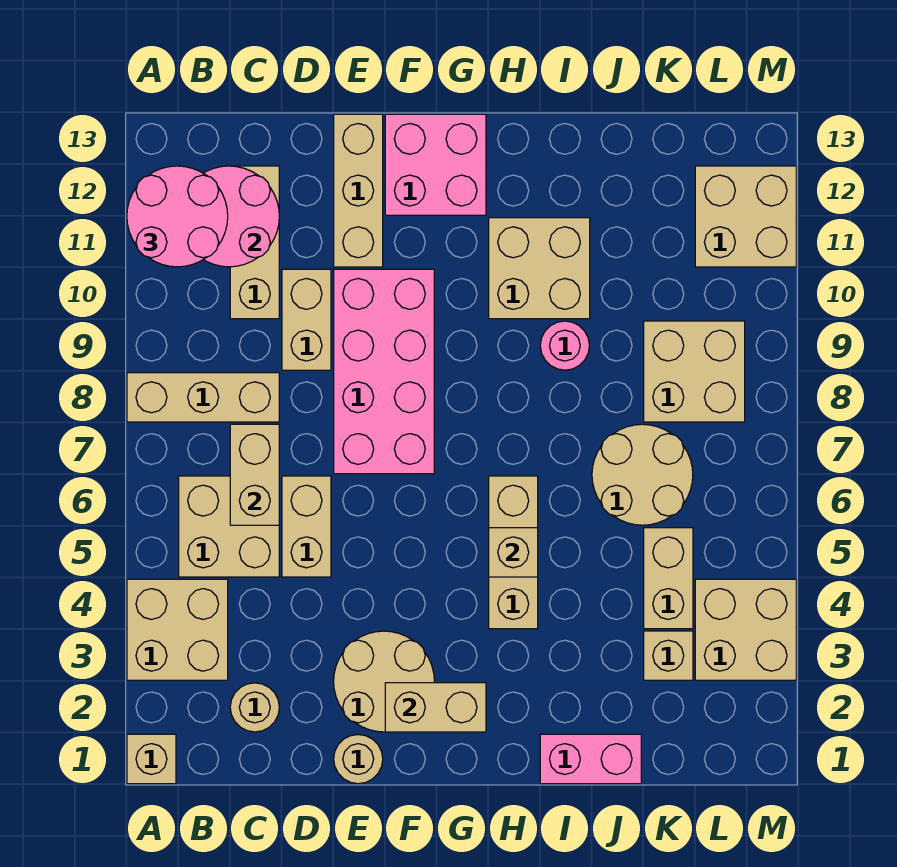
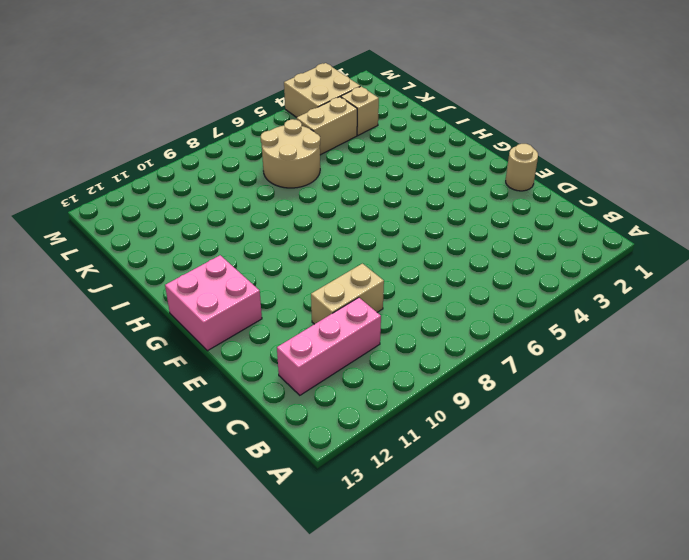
pink 1x3 brick [277,298,381,395] -> tan 1x3 brick [230,166,279,319]
none -> tan 1x1 brick [127,734,176,784]
none -> tan 2x2 brick [127,579,228,680]
none -> tan 1x3 brick [127,373,279,422]

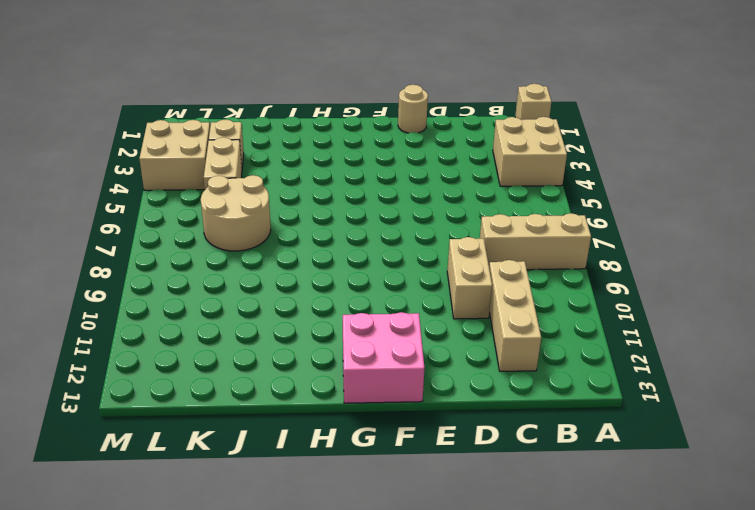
none -> tan 2x2 brick [179,476,279,577]
none -> tan 1x1 round brick [230,683,279,732]
none -> tan 1x2 brick [282,476,331,577]

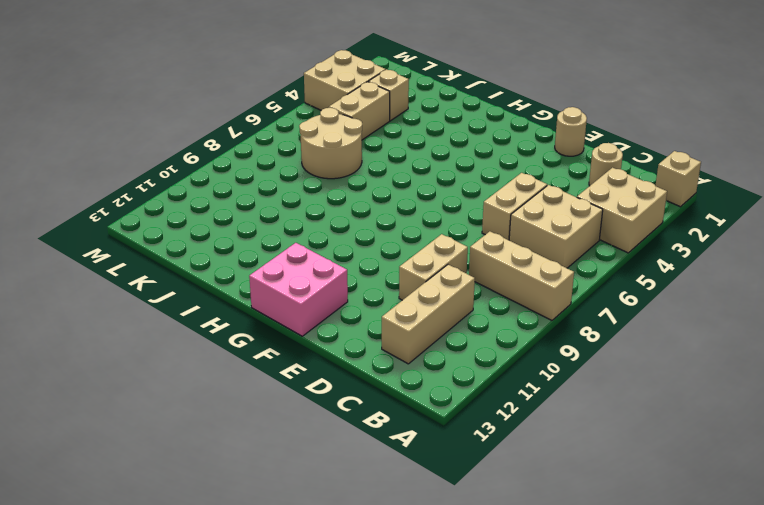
none -> tan 2x2 round brick [334,631,434,732]
none -> pink 2x4 brick [334,269,434,474]
none -> tan 1x3 brick [334,114,383,267]

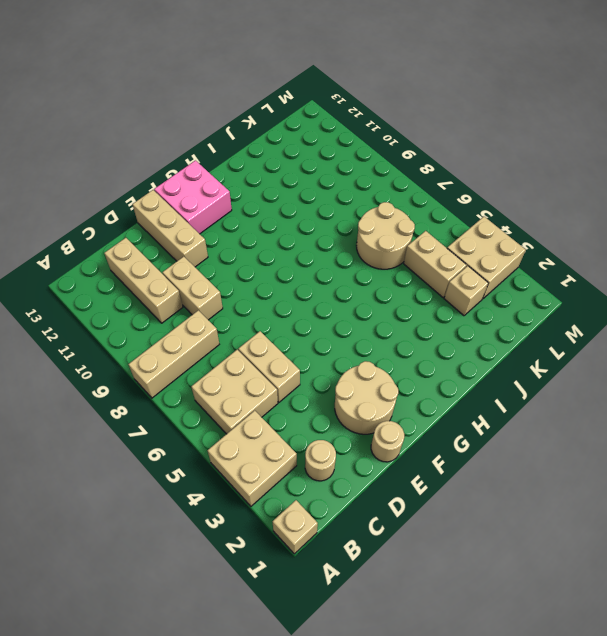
none -> pink 2x4 brick [334,269,434,474]
none -> tan 1x3 brick [489,476,538,629]
none -> tan 2x2 brick [489,218,590,319]

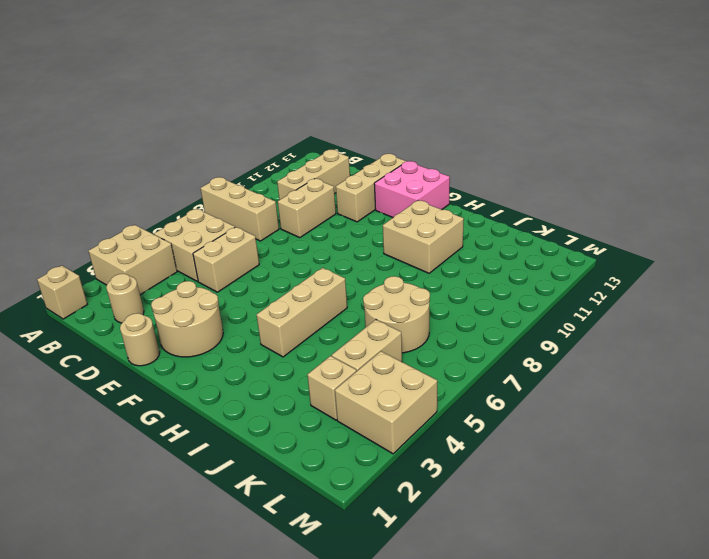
none -> pink 2x4 brick [334,269,434,474]
none -> pink 1x2 brick [540,734,641,784]
none -> pink 1x1 round brick [540,321,589,370]

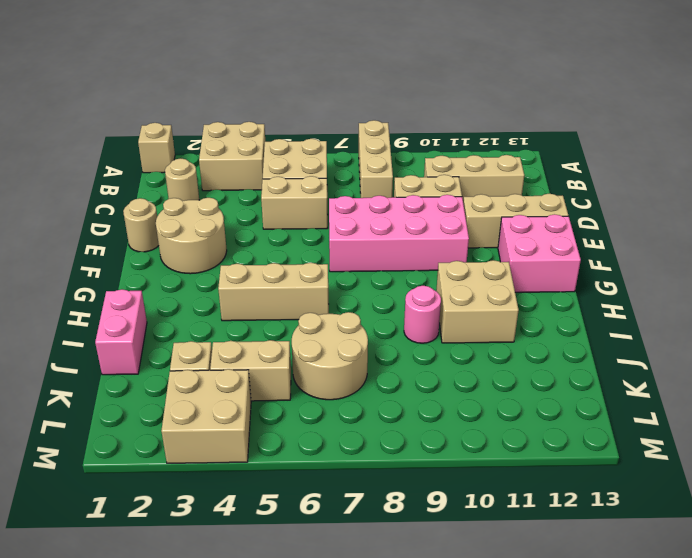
none -> tan 2x2 brick [644,321,745,422]
none -> tan 2x2 brick [695,166,796,267]
none -> pink 2x2 round brick [203,166,279,267]

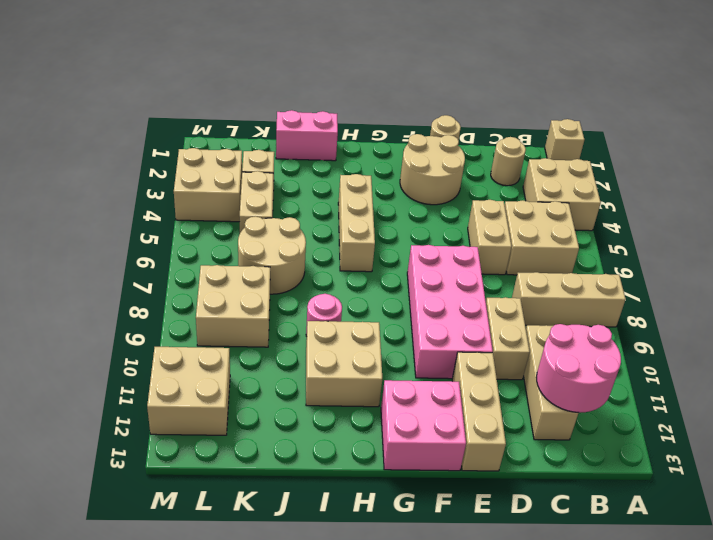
none -> tan 1x2 brick [230,424,279,525]
none -> tan 1x2 brick [385,683,486,732]
none -> tan 1x1 brick [489,528,538,577]

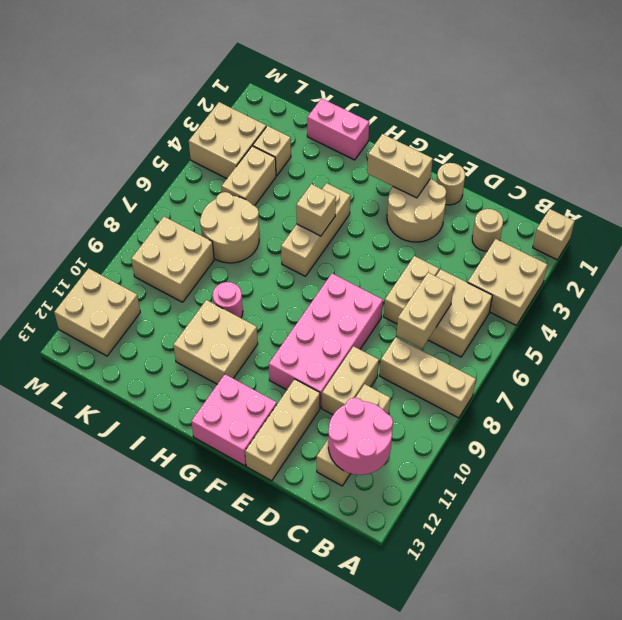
none -> pink 2x2 round brick [127,166,228,267]

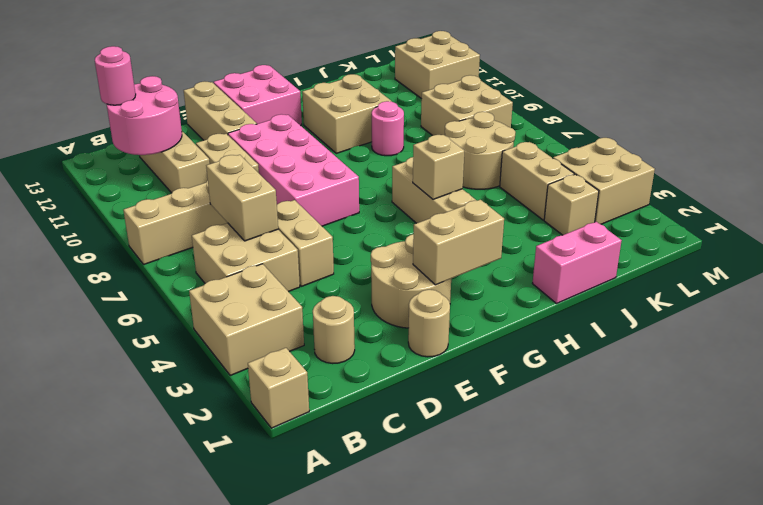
pink 1x1 round brick [95,46,136,105] -> pink 2x2 round brick [127,166,228,267]

